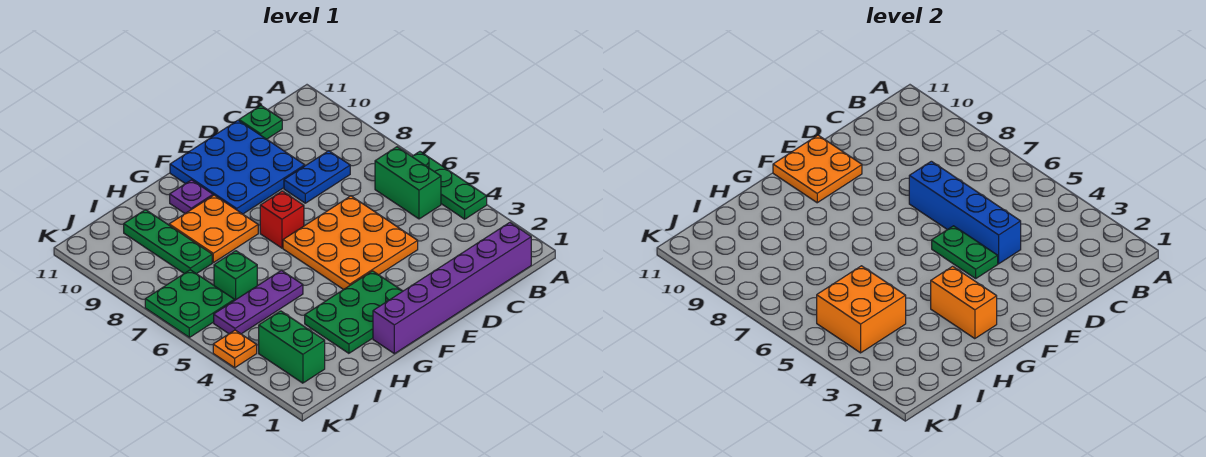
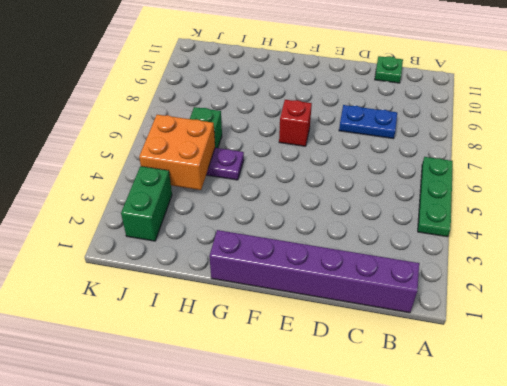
none -> green 1x2 brick [375,147,441,219]
none -> orange 3x3 plate [283,196,418,290]
none -> blue 3x3 plate [170,120,305,214]

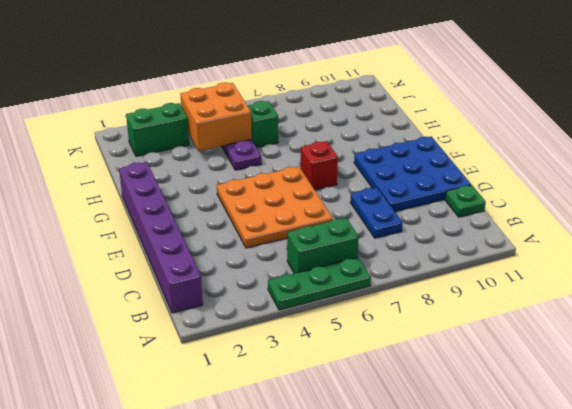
none -> green 2x3 plate [305,271,402,353]
none -> orange 2x2 plate [169,195,258,263]
none -> purple 1x1 plate [170,180,213,213]

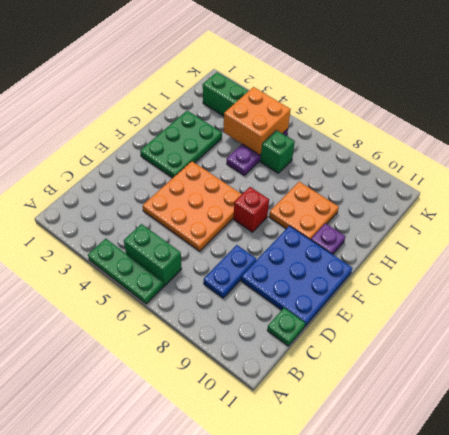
none -> purple 1x6 brick [373,223,531,354]
none -> green 1x3 plate [124,210,212,274]
none -> green 2x2 plate [145,270,234,337]

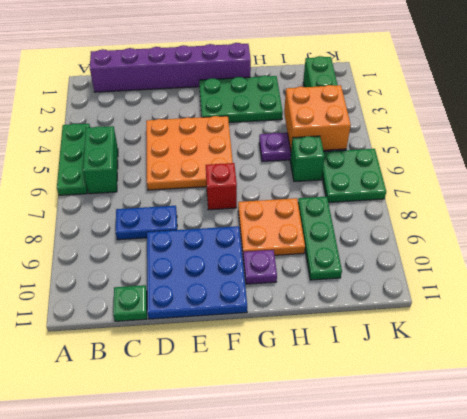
none -> orange 1x1 plate [213,330,257,368]
none -> blue 1x4 brick [909,161,1021,264]
none -> green 1x2 plate [932,226,998,278]

